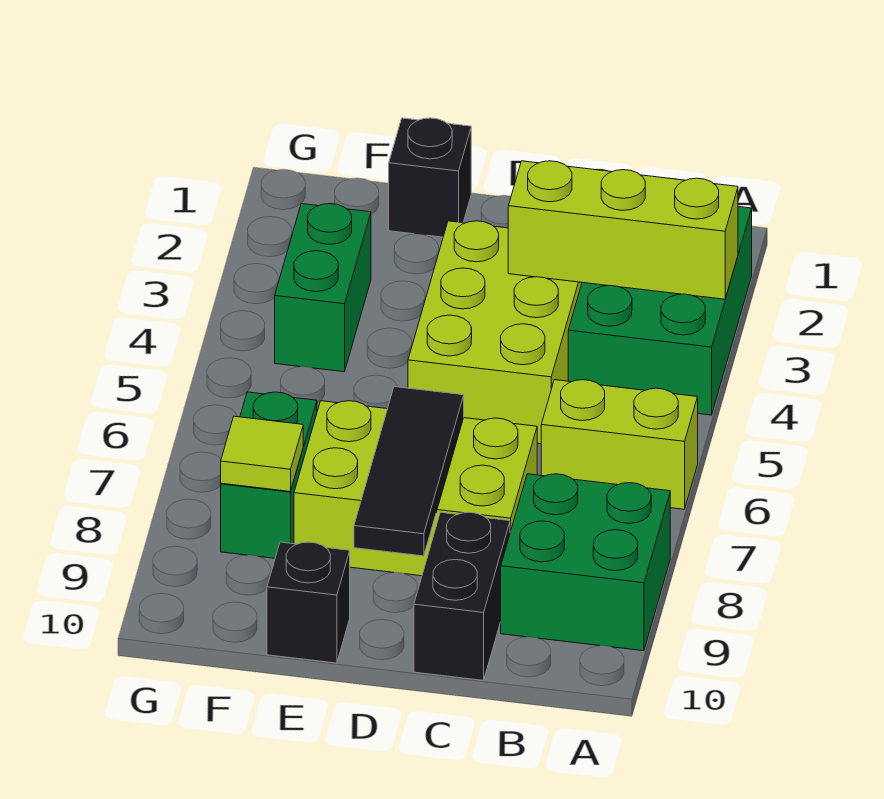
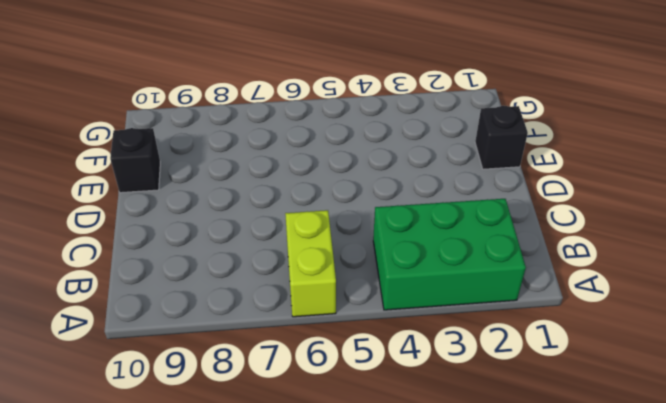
none -> green 2x2 brick [501,474,670,651]
none -> lime 2x3 brick [408,221,582,444]
none -> lime 2x3 brick [294,401,537,576]

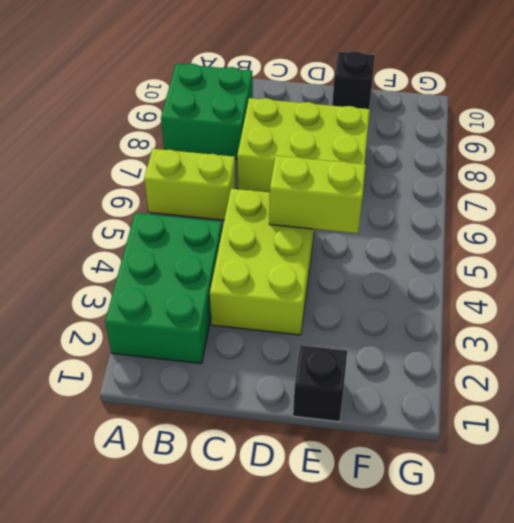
lime 1x2 brick [269,156,366,234] -> none
none -> black 1x2 brick [414,512,510,680]
none -> green 1x2 brick [275,204,371,372]
none -> green 1x2 brick [221,392,317,558]

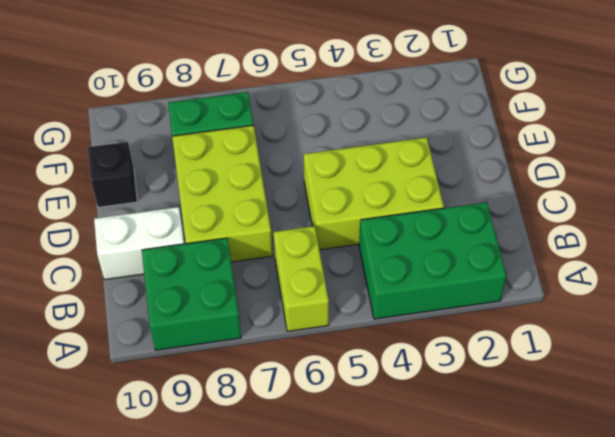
white 1x2 brick [94,207,185,280] -> black 1x2 brick [414,512,510,680]
none -> black 1x1 brick [389,118,471,237]
none -> green 1x2 brick [275,204,371,372]
none -> lime 1x3 brick [508,161,738,299]

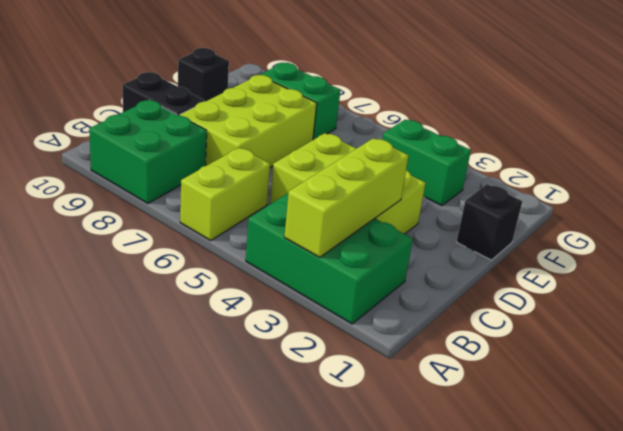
none -> black 1x3 tile [354,387,464,556]
none -> lime 1x1 tile [221,416,303,492]

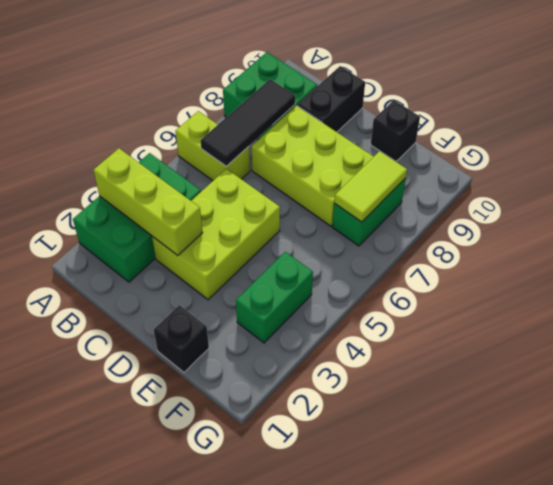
black 1x3 tile [200,79,295,166] -> black 1x3 tile moved to [354,387,464,556]
lime 1x2 tile [334,151,407,222] -> lime 1x1 tile [221,416,303,492]

